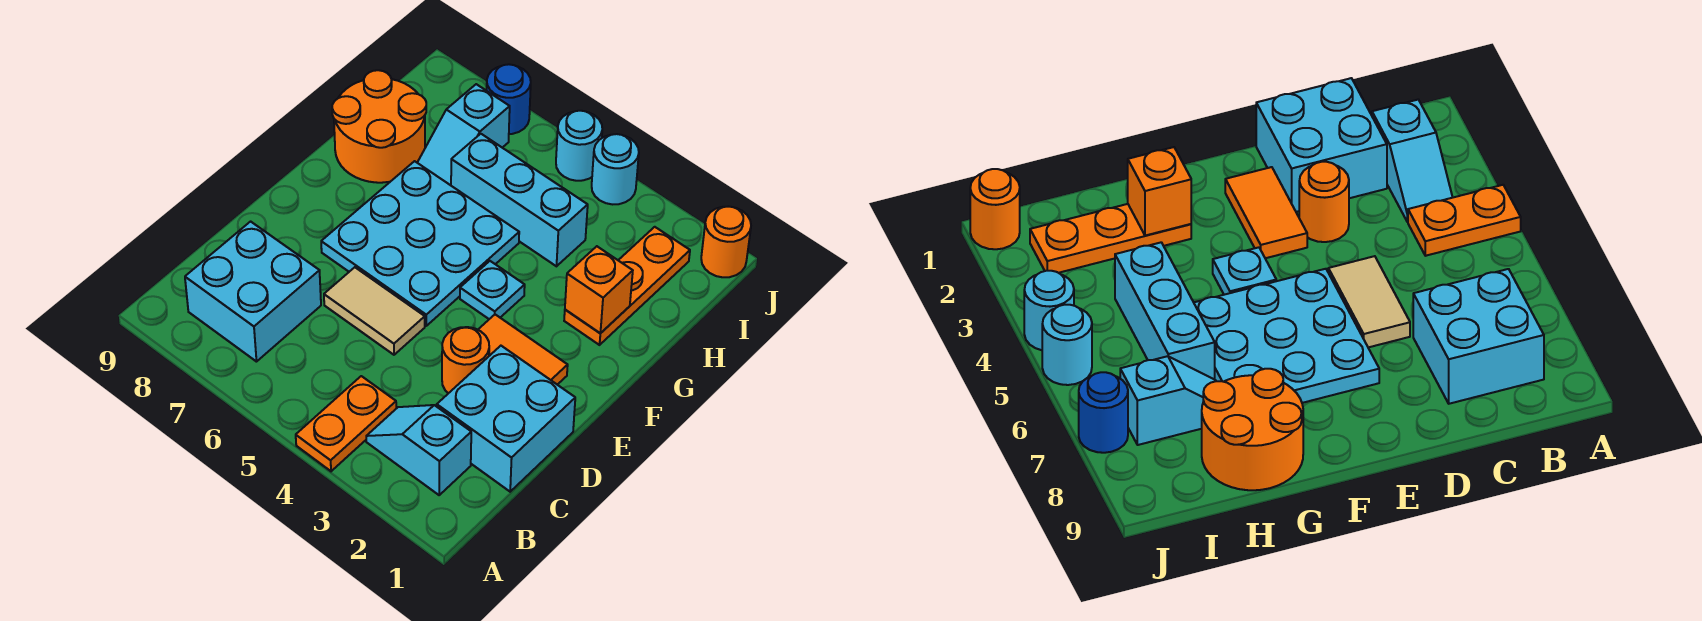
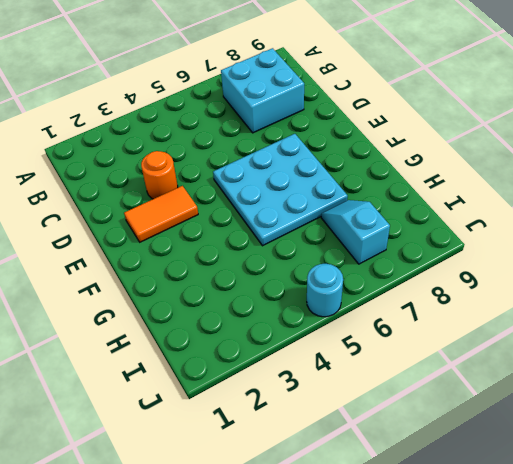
none -> orange 1x2 plate [296,376,396,471]
none -> cyan 1x2 slope [366,405,471,495]
none -> cyan 2x2 brick [437,346,575,492]

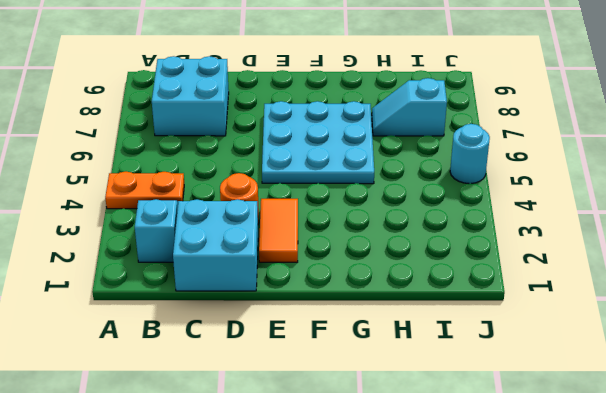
none -> tan 1x2 tile [324,267,425,355]
none -> cyan 1x1 plate [460,261,525,319]
none -> orange 1x3 plate [564,227,690,345]

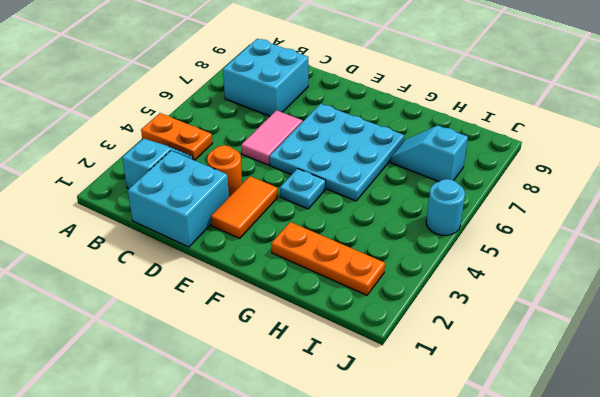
pink 1x2 tile [241,110,303,165] -> tan 1x2 tile [324,267,425,355]
none -> orange 2x2 round brick [332,70,426,183]
none -> cyan 1x3 brick [451,134,588,266]
none -> orange 1x1 round brick [701,207,751,277]

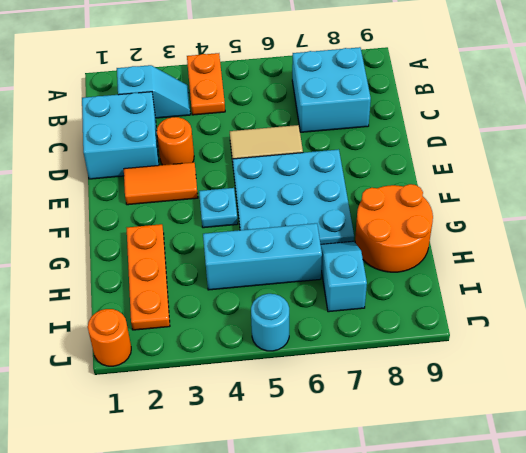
none -> cyan 1x1 round brick [592,134,639,204]
none -> blue 1x1 round brick [487,64,531,134]
none -> orange 1x1 brick [565,246,633,333]

